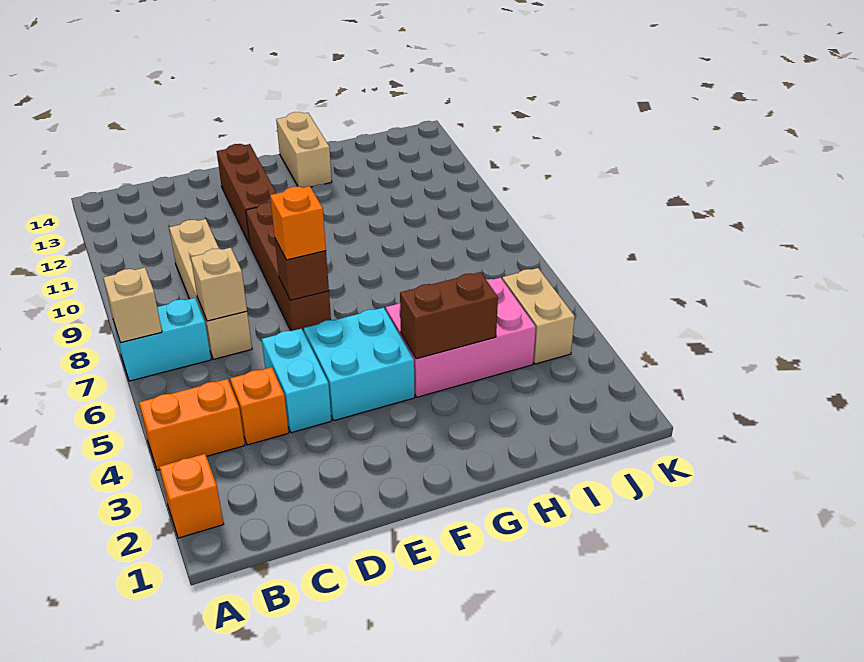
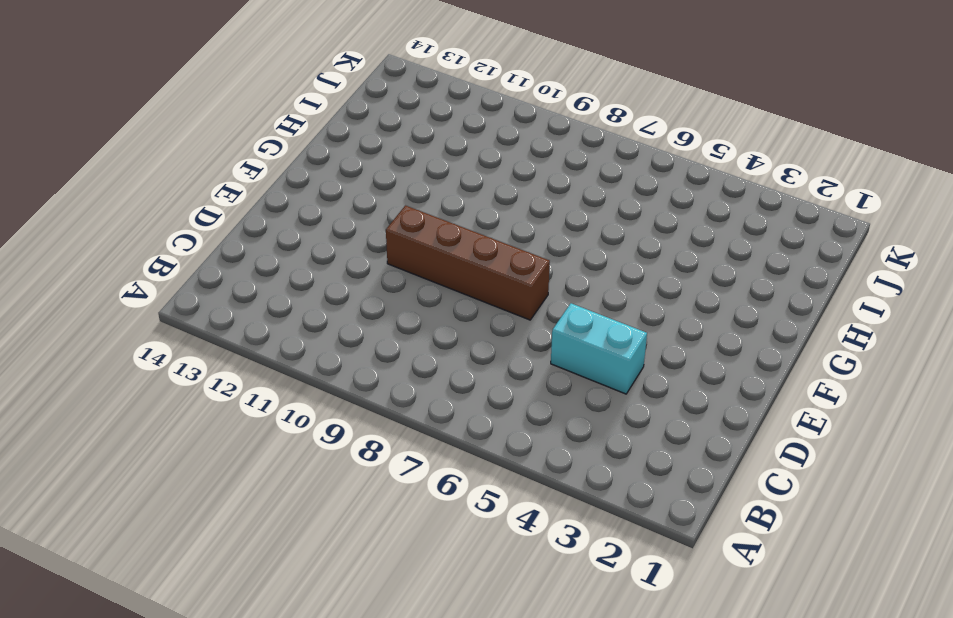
none -> orange 1x1 brick [160,454,224,538]
none -> orange 1x2 brick [139,379,245,470]
none -> cyan 1x2 brick [113,298,211,381]

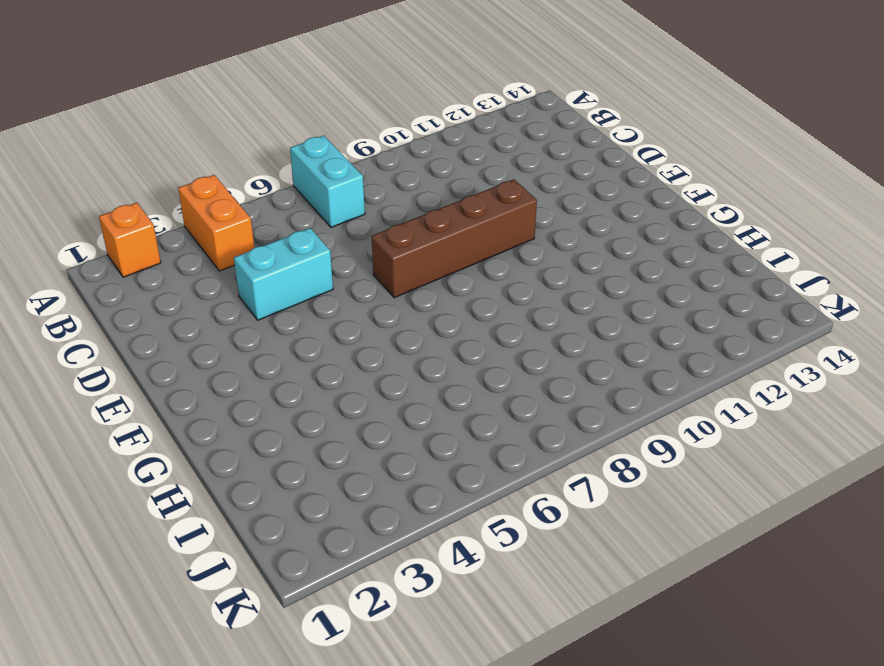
none -> orange 1x1 brick [230,367,289,445]
none -> tan 1x4 brick [169,219,252,359]
none -> cyan 2x2 brick [304,308,415,421]

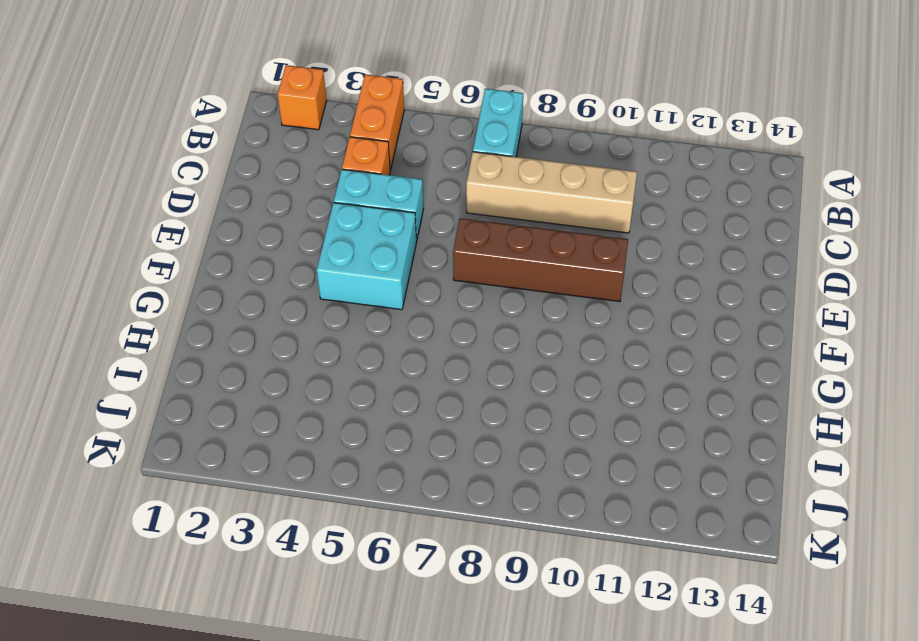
none -> brown 1x3 brick [217,144,276,245]
none -> pink 2x3 brick [386,278,536,397]
none -> tan 1x2 brick [276,112,332,188]

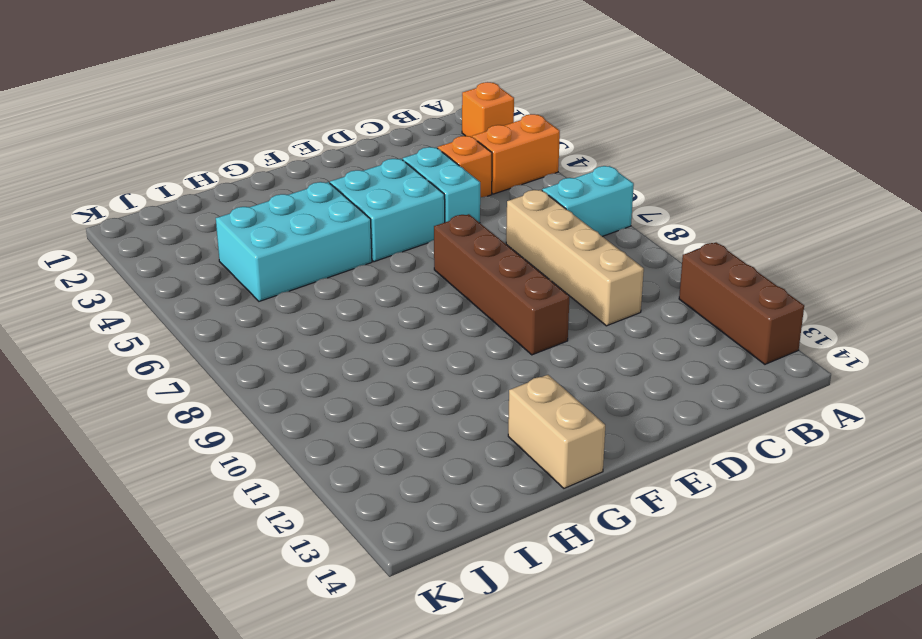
brown 1x3 brick [679,243,804,364] -> brown 1x3 brick moved to [217,144,276,245]
cyan 2x3 brick [216,182,372,301] -> pink 2x3 brick [386,278,536,397]
none -> tan 1x2 brick [502,268,575,364]
none -> tan 1x1 brick [103,268,162,343]
none -> tan 1x1 brick [191,248,247,321]

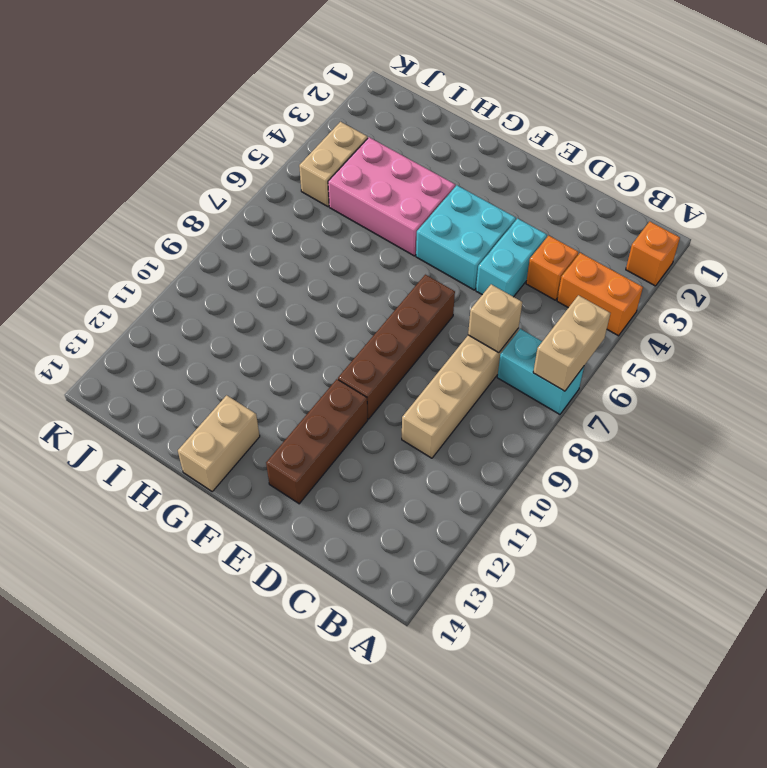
tan 1x2 brick [533,295,610,391] -> tan 1x1 brick [103,268,162,343]
none -> brown 1x1 brick [275,239,329,300]
none -> brown 1x2 brick [400,272,498,359]
none -> orange 1x1 brick [270,186,326,260]

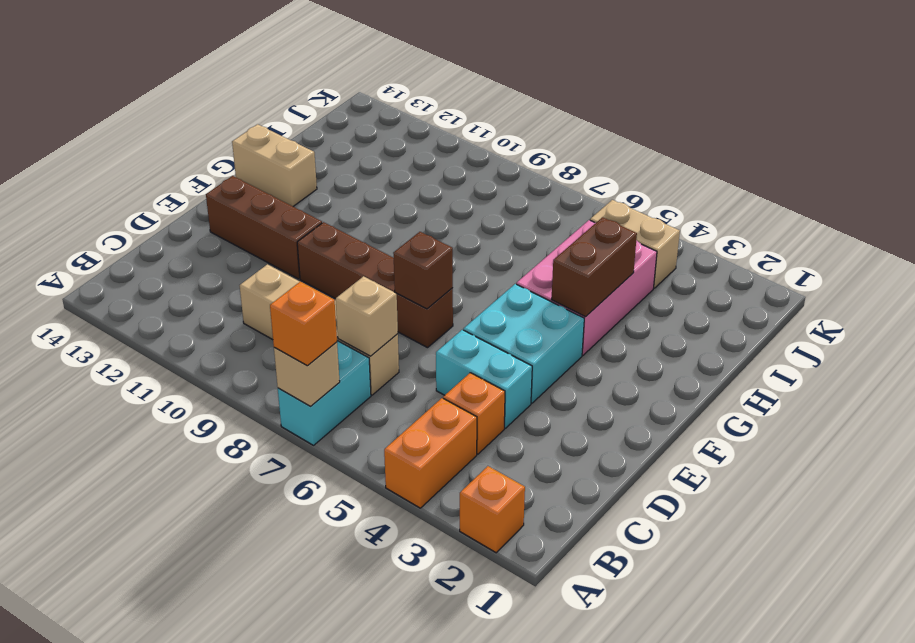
orange 1x1 brick [270,282,337,366] -> orange 1x1 brick moved to [270,186,326,260]

